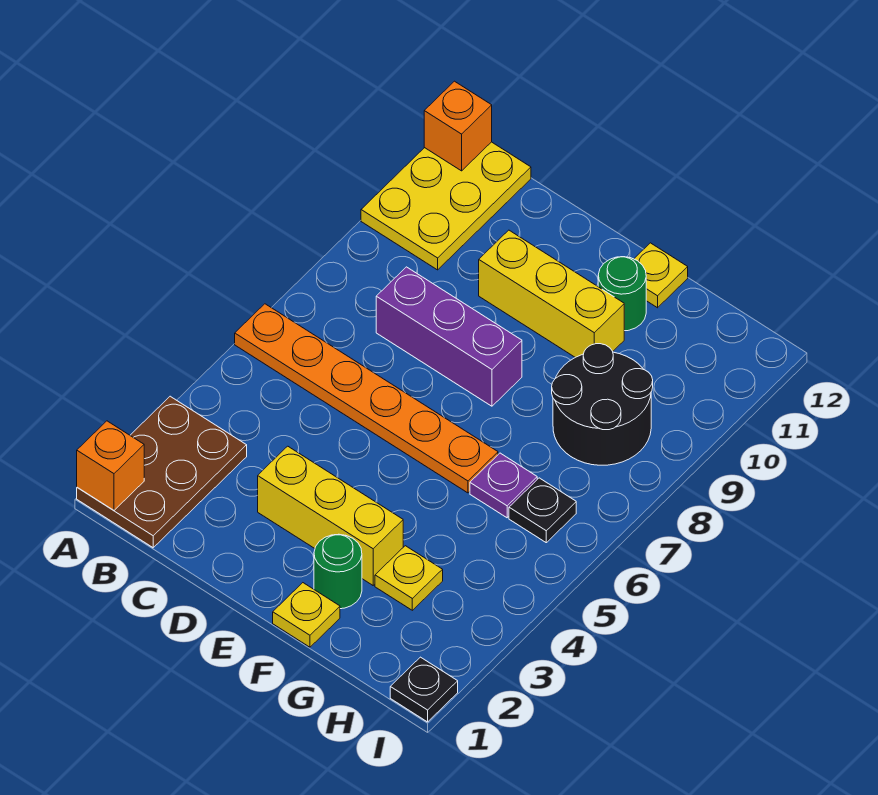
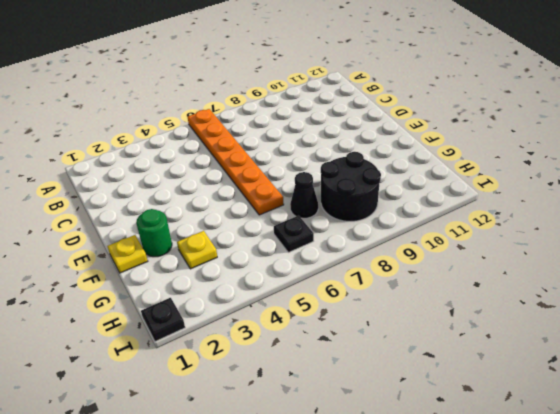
black 1x1 cone [290,172,318,218] -> none
none -> brown 2x3 plate [77,396,247,548]
none -> yellow 2x3 plate [361,142,531,270]
none -> purple 1x3 brick [376,267,522,406]

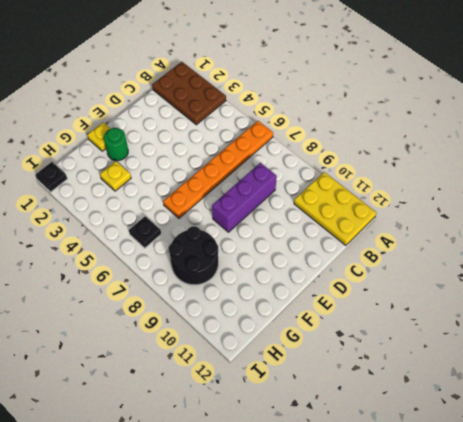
none -> yellow 1x3 brick [258,446,403,585]
none -> yellow 1x3 brick [479,230,624,357]
none -> green 1x1 round brick [598,257,646,331]

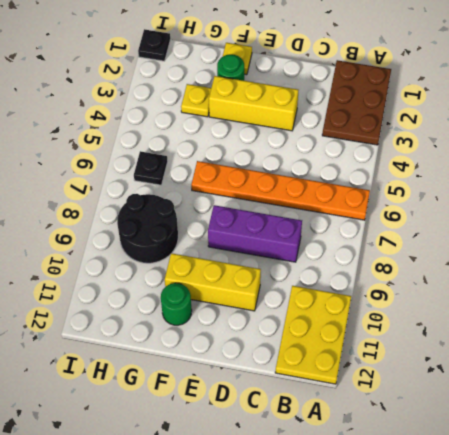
none -> yellow 1x1 plate [634,243,688,308]
none -> purple 1x1 plate [470,453,537,518]
none -> orange 1x1 brick [77,421,144,510]

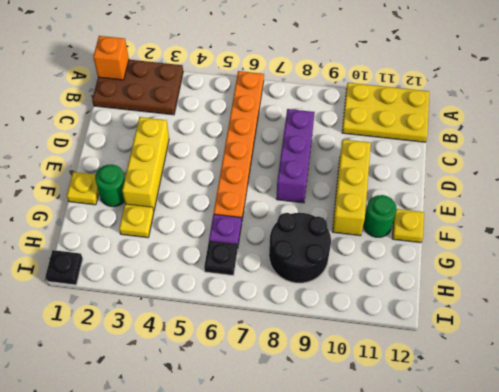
none -> orange 1x1 brick [424,81,492,171]

